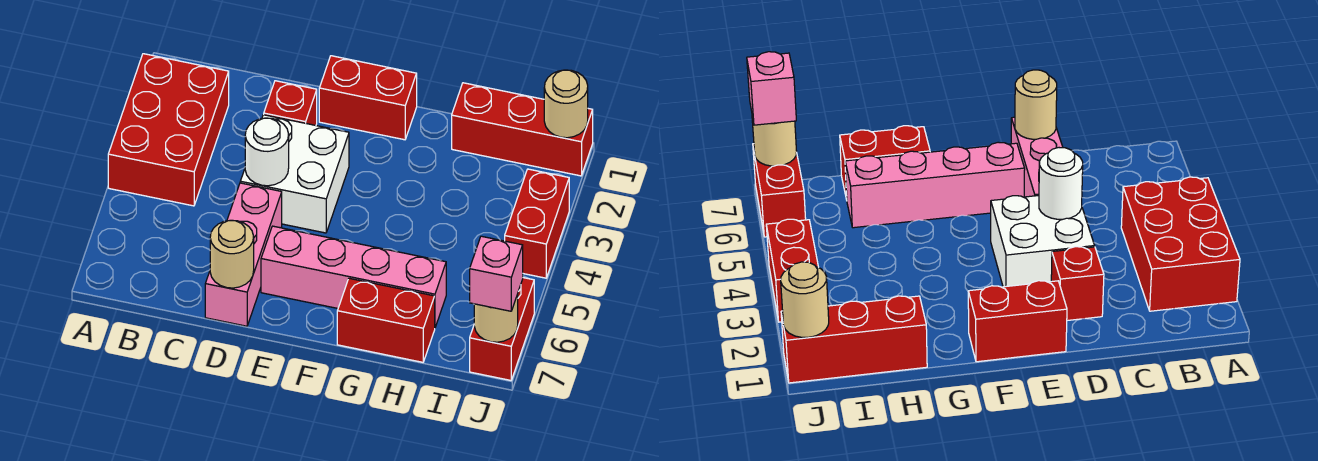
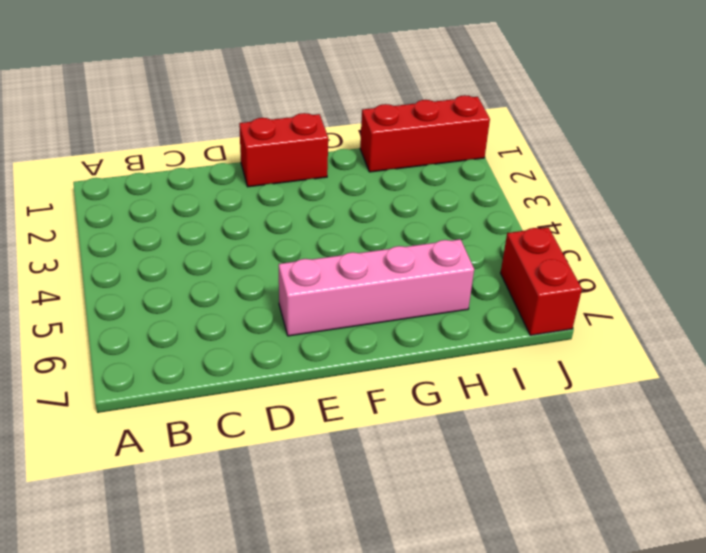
none -> red 2x3 brick [108,54,229,206]
none -> red 1x1 brick [264,81,317,125]
none -> white 2x2 brick [240,115,349,233]

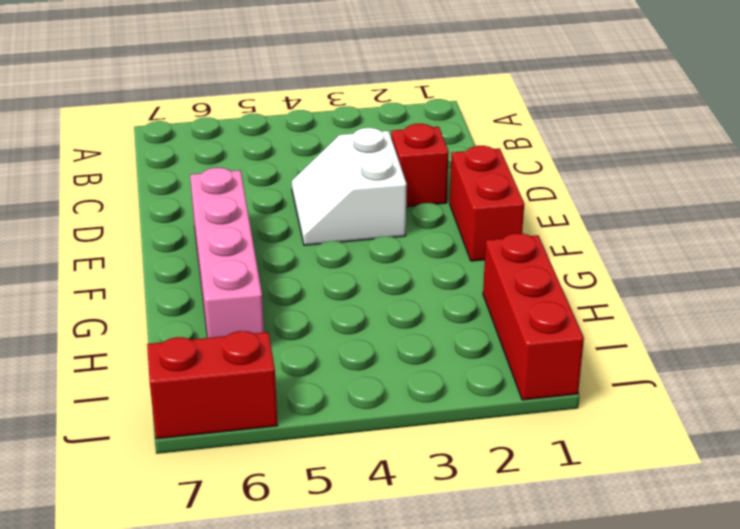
white 2x2 slope [292,128,407,245] -> white 2x2 brick [240,115,349,233]
none -> red 2x3 brick [108,54,229,206]
none -> pink 1x3 brick [205,183,282,326]
none -> red 1x2 brick [337,278,435,362]

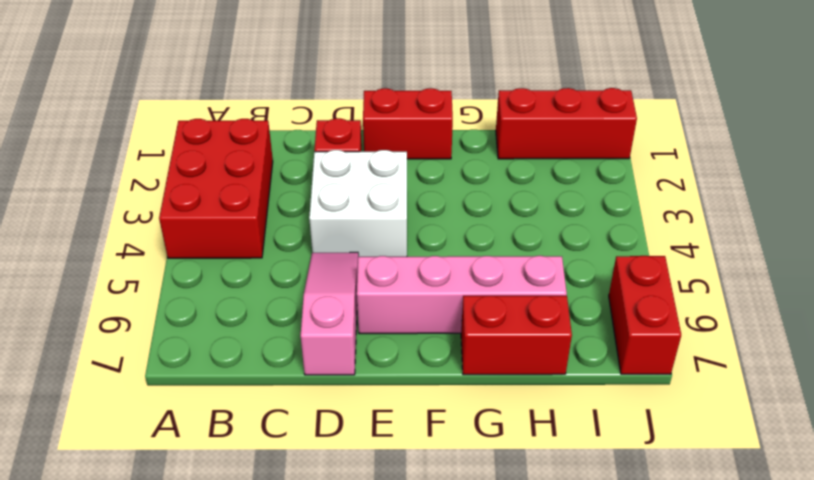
pink 1x3 slope [301,252,359,375] -> pink 1x3 brick [205,183,282,326]
none -> red 1x2 brick [505,169,569,278]
none -> white 1x1 round brick [245,118,289,186]
none -> tan 1x1 round brick [210,220,254,288]

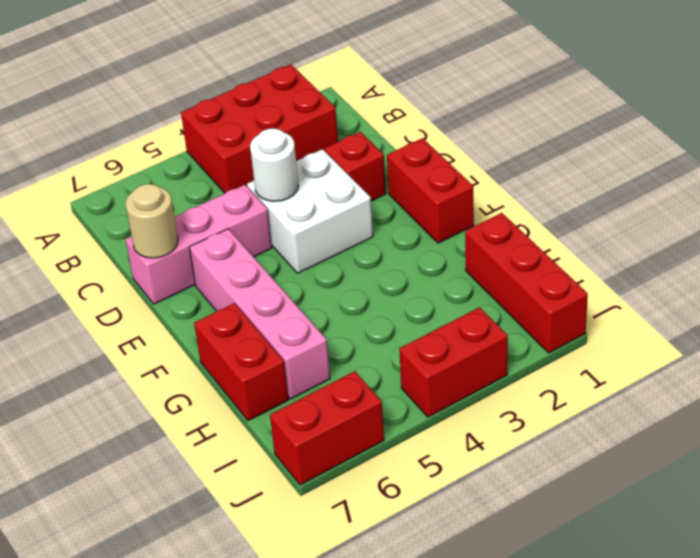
none -> tan 1x1 round brick [544,70,588,138]
none -> tan 1x1 round brick [474,294,518,342]
none -> pink 1x1 brick [470,236,523,311]

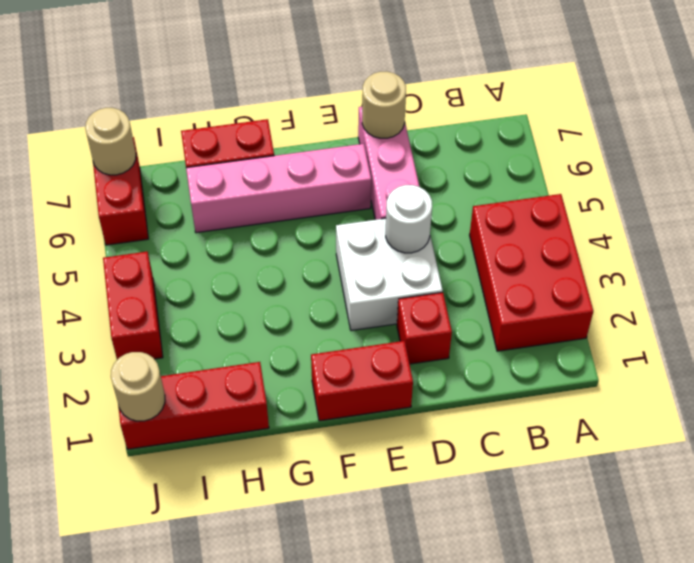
none -> pink 1x1 brick [470,236,523,311]

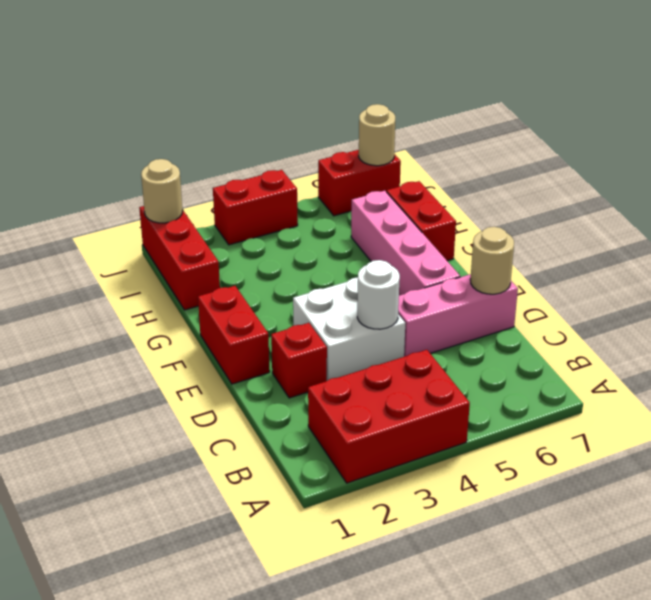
none -> pink 1x1 brick [470,236,523,311]

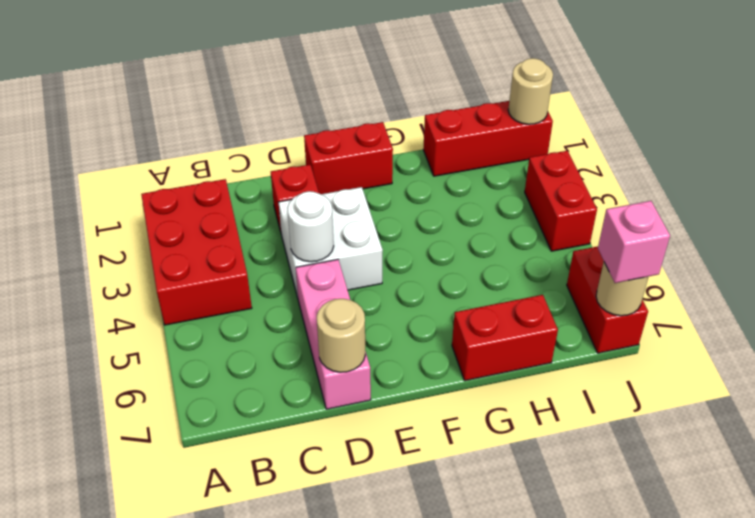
none -> pink 1x4 brick [261,226,446,327]

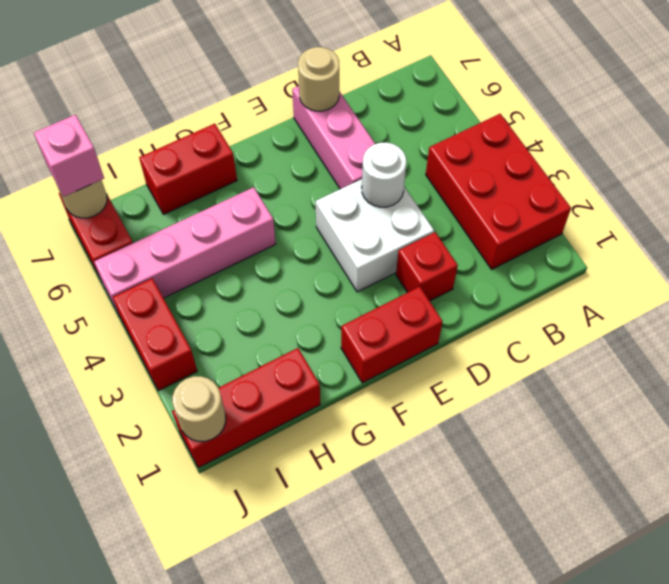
pink 1x4 brick [94,187,276,316] -> pink 1x4 brick moved to [261,226,446,327]

